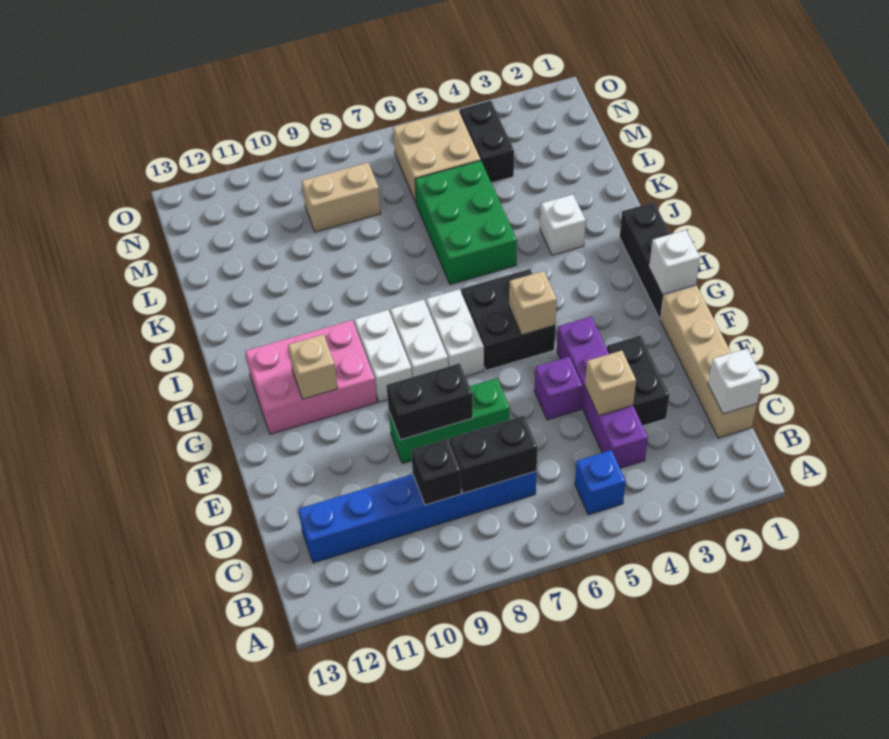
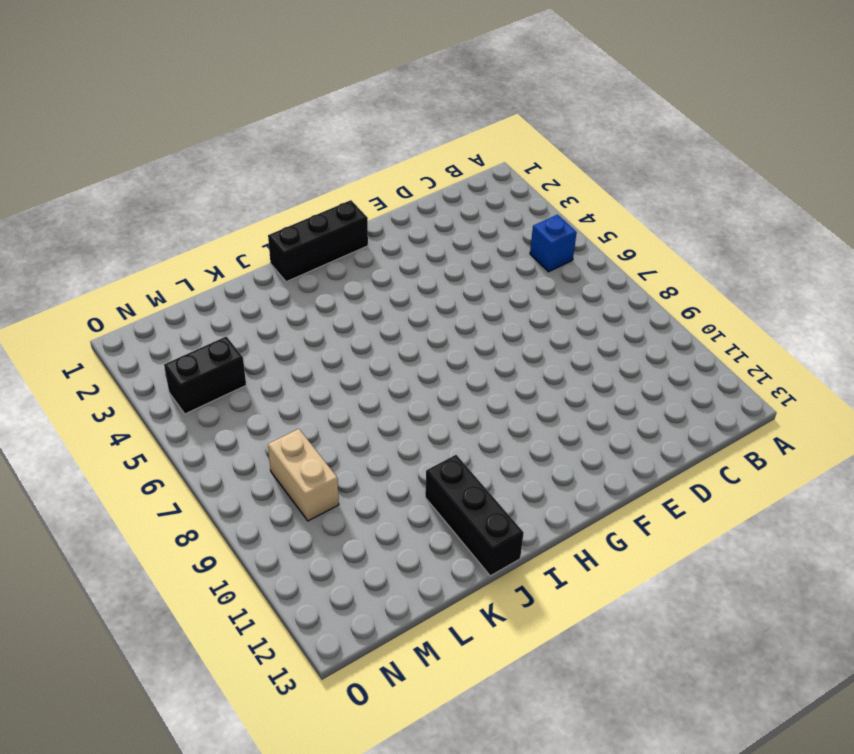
black 1x3 brick [425,455,524,576] -> none
none -> tan 1x4 brick [660,286,757,438]
none -> purple 1x4 brick [557,316,648,468]
none -> blue 1x6 brick [298,471,537,563]

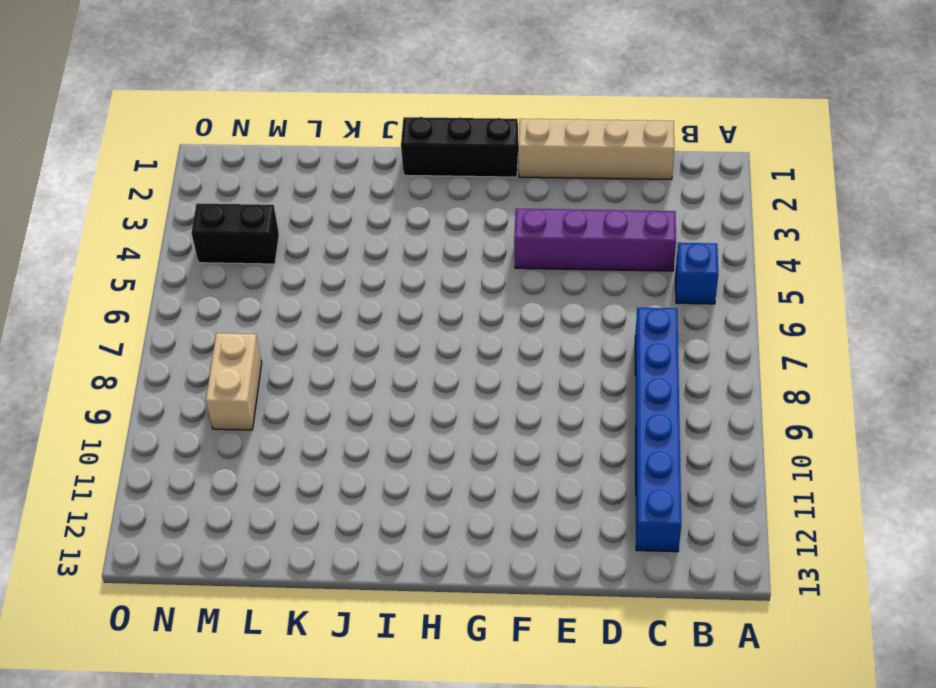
none -> black 1x2 brick [607,335,669,426]
none -> purple 1x1 brick [534,357,583,420]
none -> green 1x3 brick [389,378,510,464]

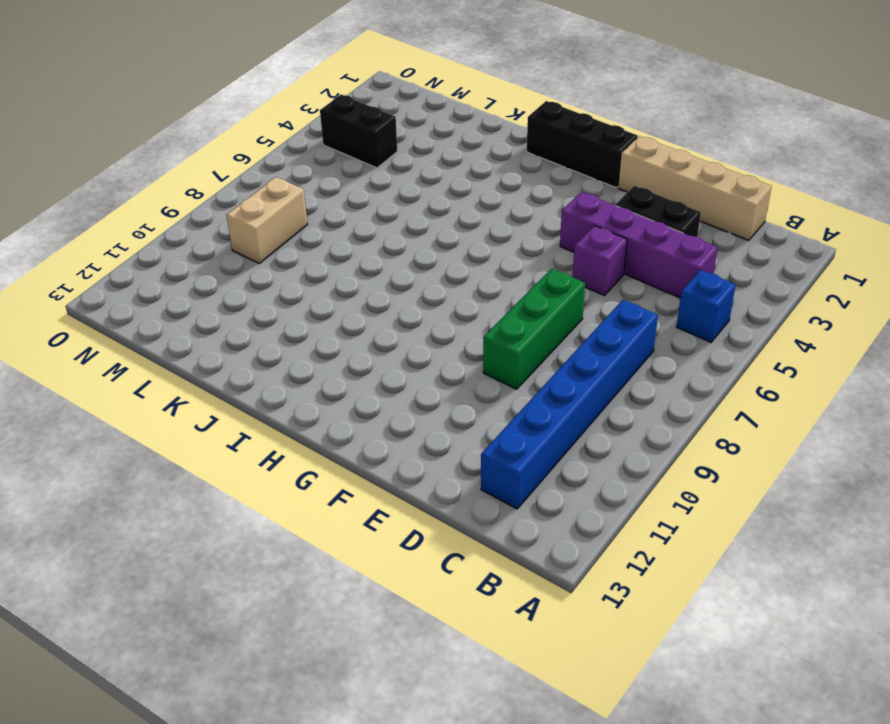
none -> black 2x2 brick [461,269,555,370]
none -> white 1x2 brick [426,289,484,376]
none -> white 1x2 brick [390,300,448,377]

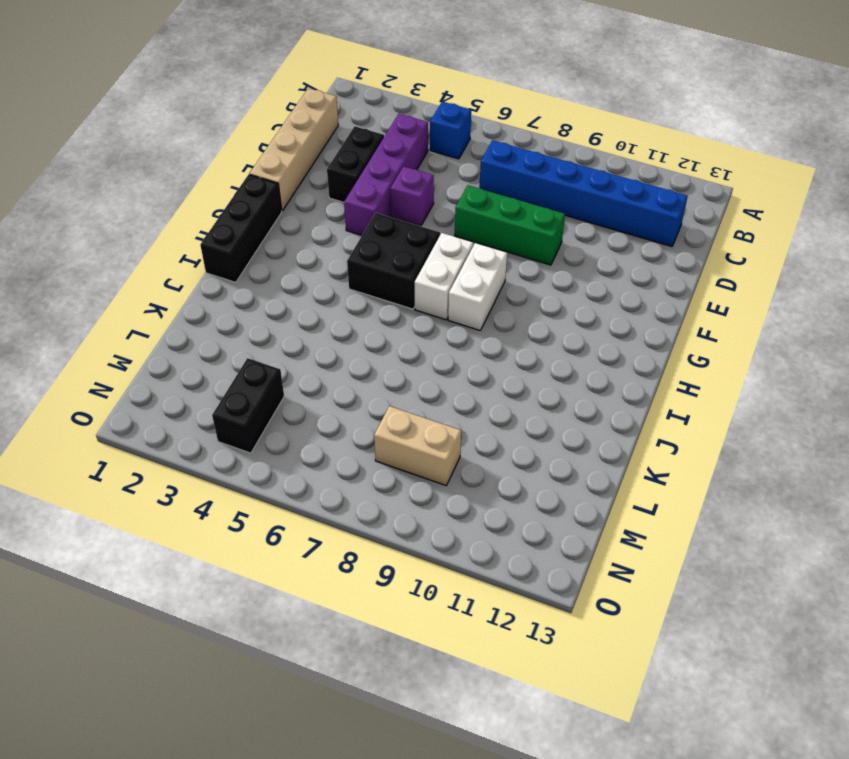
none -> white 1x2 brick [354,310,412,402]
none -> pink 2x3 brick [245,320,377,434]
none -> white 1x1 brick [540,195,586,255]

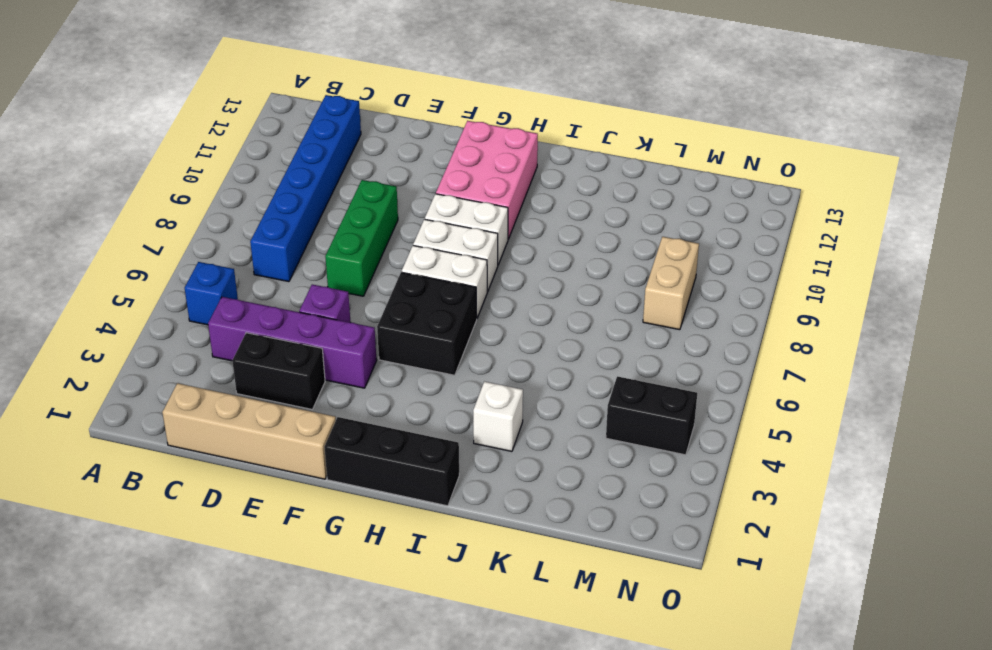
none -> green 2x3 brick [415,161,517,285]
none -> tan 2x2 brick [393,110,481,203]
none -> white 1x1 brick [708,349,763,414]

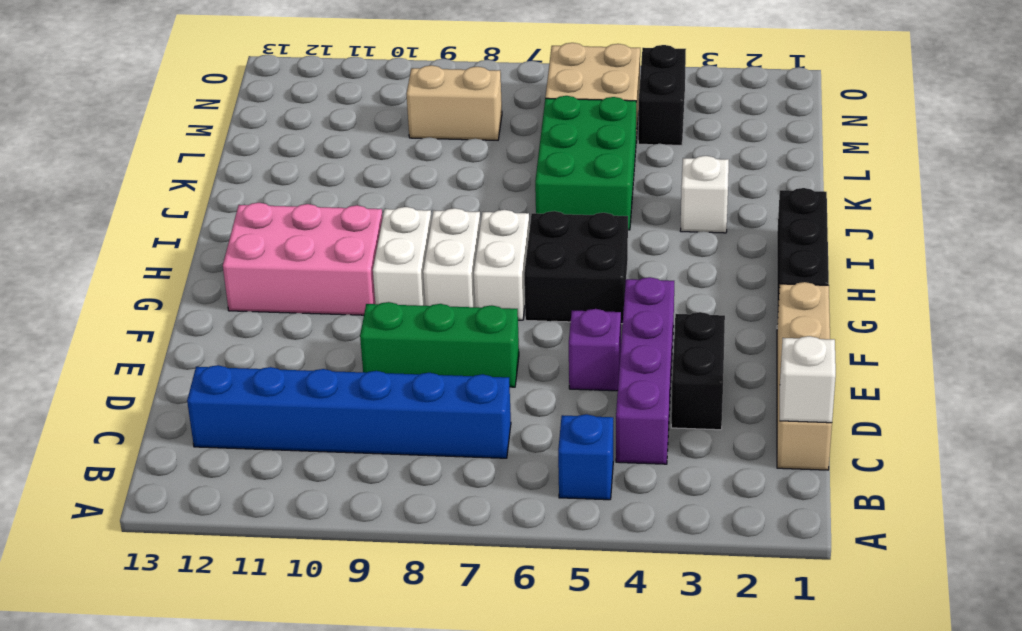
none -> black 1x2 brick [450,416,537,493]
none -> black 1x1 brick [411,439,461,505]
none -> tan 1x1 brick [585,351,636,416]

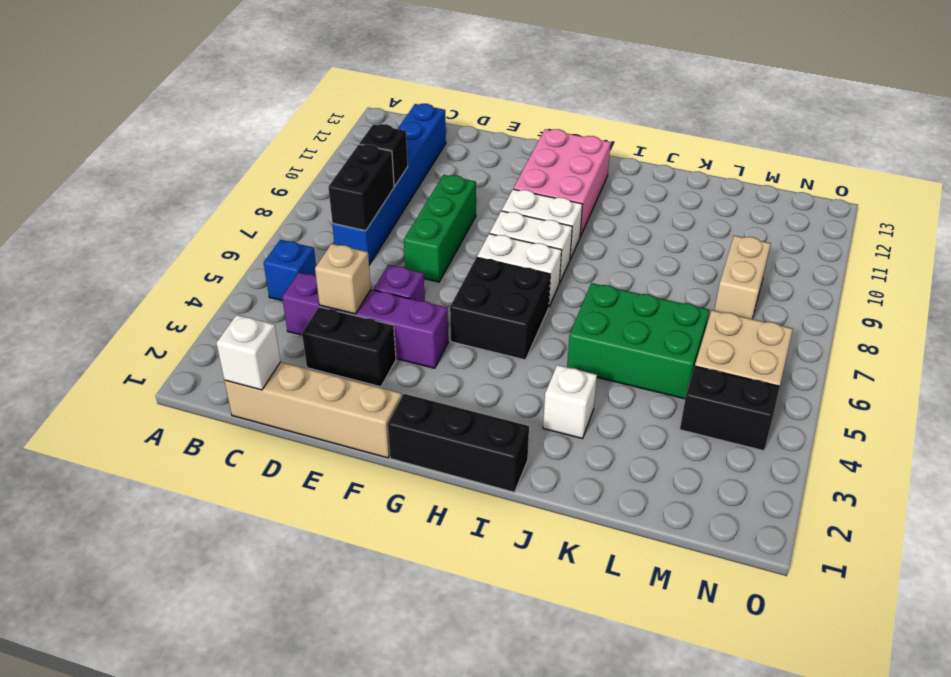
none -> black 1x2 brick [387,363,473,440]
none -> white 1x1 brick [649,230,700,293]
none -> tan 1x1 brick [509,271,557,335]

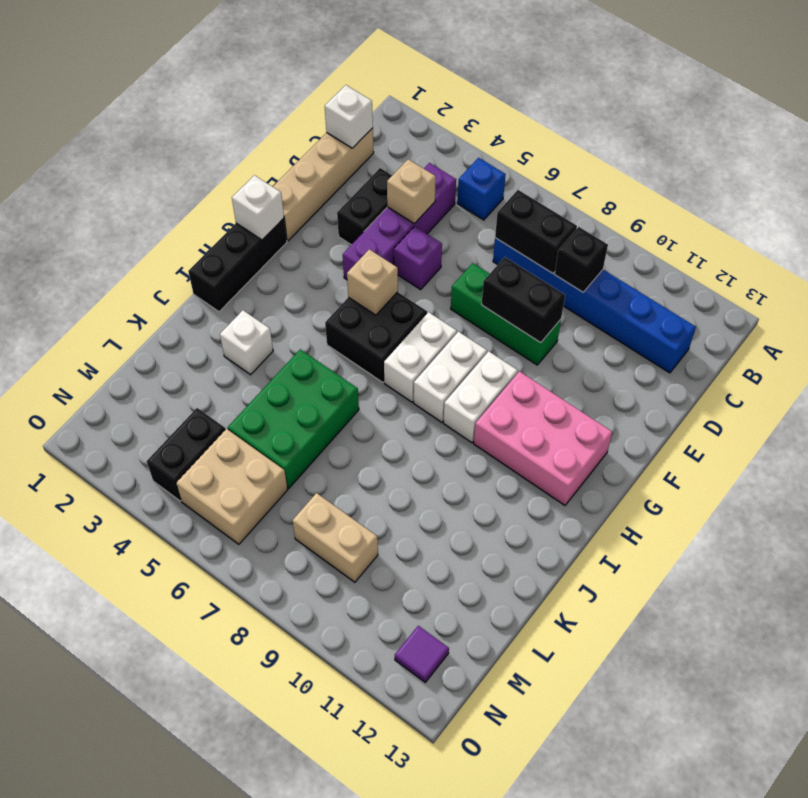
purple 1x1 tile [395,626,449,682] -> none
none -> tan 1x1 brick [288,334,338,399]

